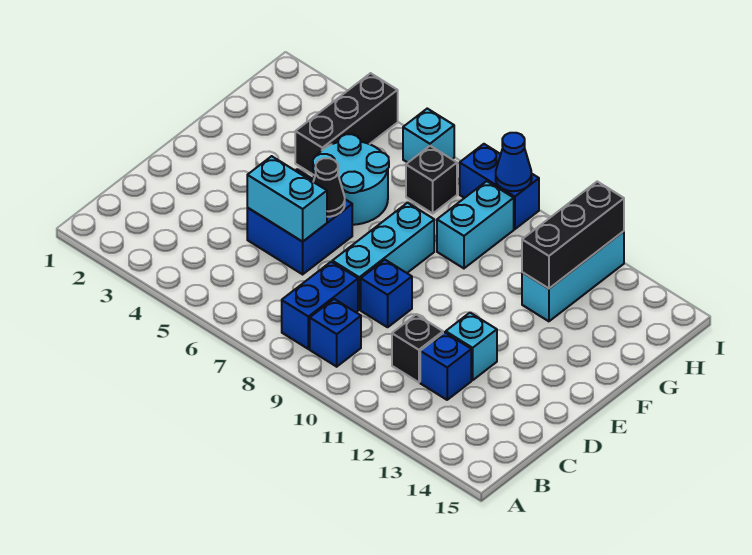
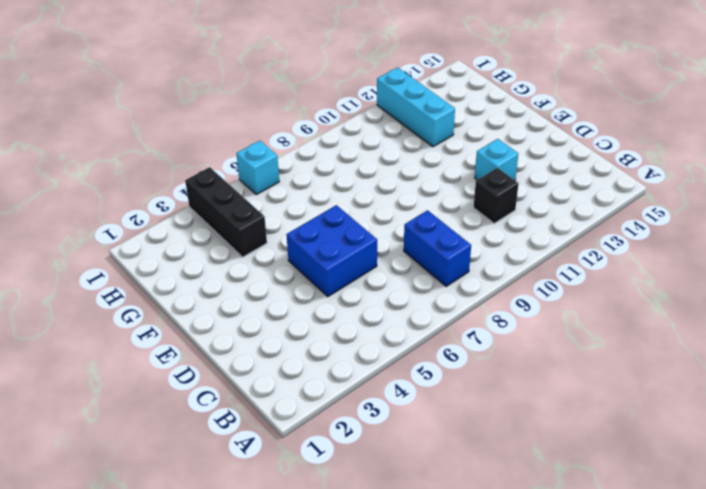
none -> blue 1x1 brick [310,299,361,367]
none -> blue 1x1 brick [420,332,471,400]
none -> cyan 1x3 brick [332,203,434,310]

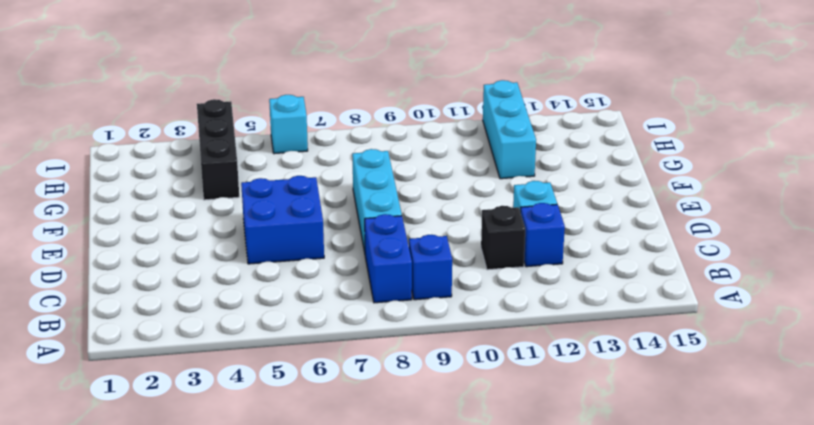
none -> blue 1x1 brick [361,260,412,327]
none -> cyan 2x2 round brick [313,134,389,225]
none -> cyan 1x2 brick [437,181,514,268]

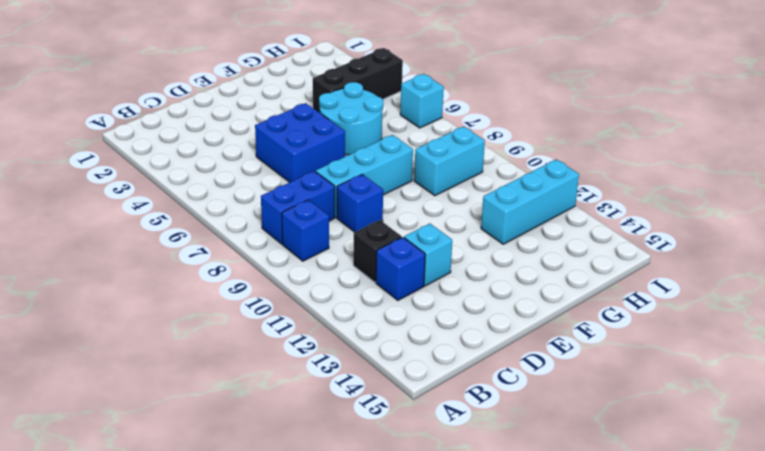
none -> black 1x1 brick [406,146,457,213]
none -> blue 1x2 brick [460,144,539,229]
none -> cyan 1x2 brick [247,156,327,242]

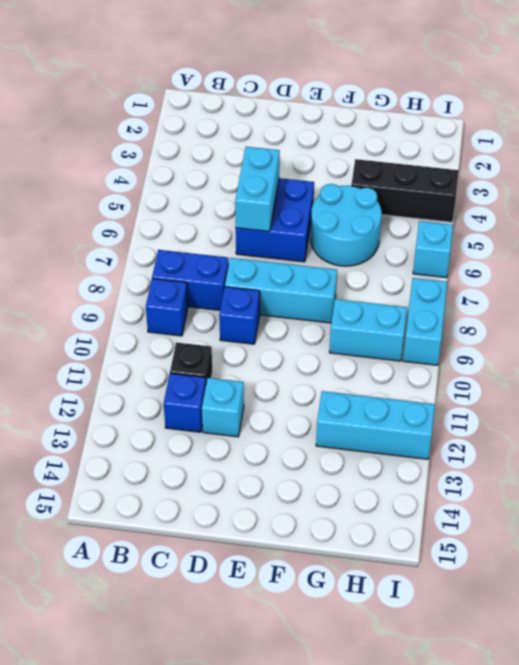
cyan 1x2 brick [403,278,447,365] -> blue 1x2 brick [460,144,539,229]
none -> black 1x1 brick [406,146,457,213]
none -> black 1x1 cone [313,158,345,217]
none -> black 1x3 brick [522,182,624,289]

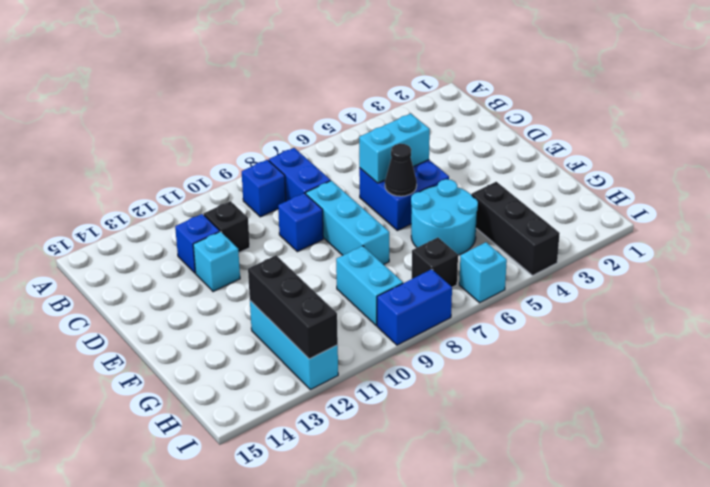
none -> blue 1x1 cone [496,133,532,191]

